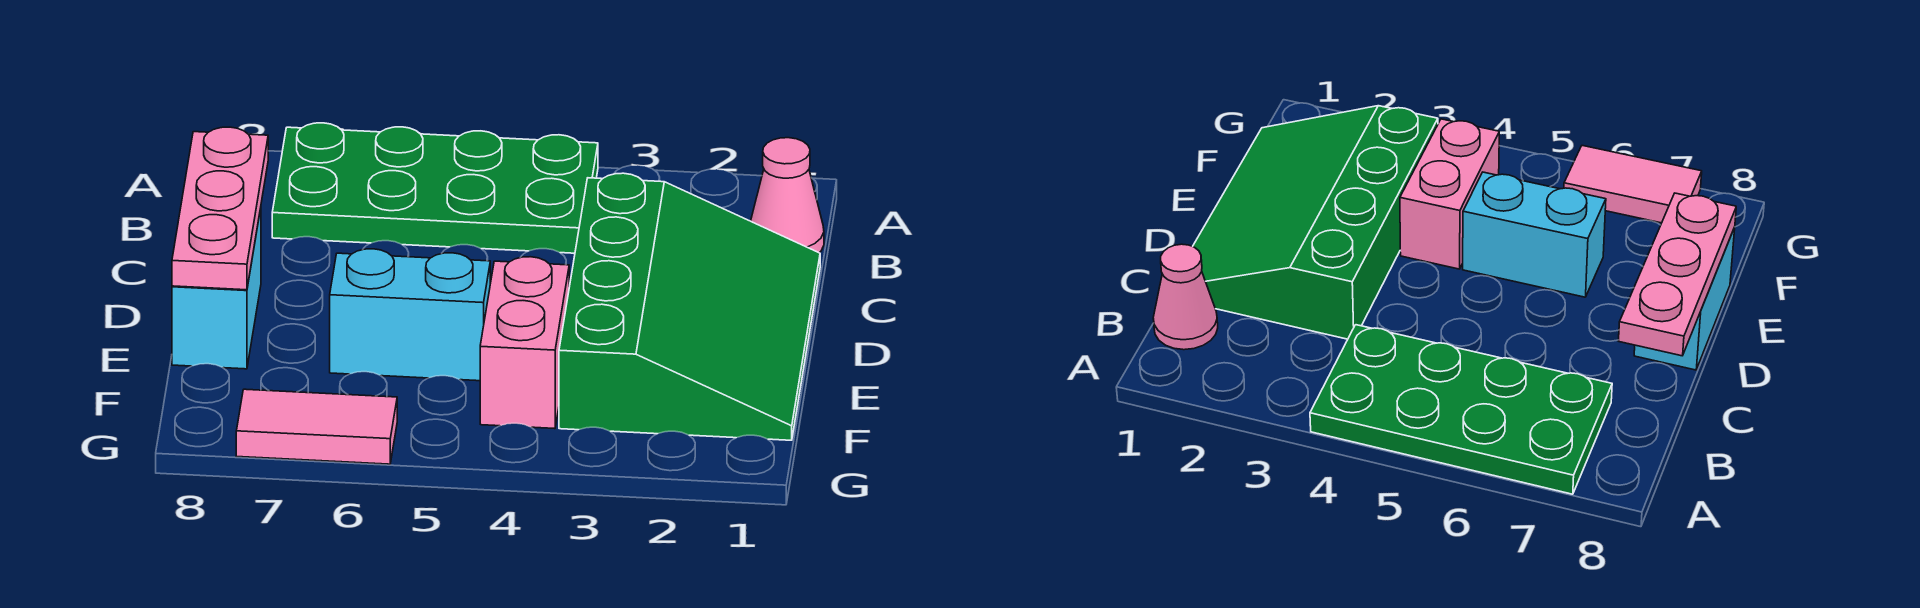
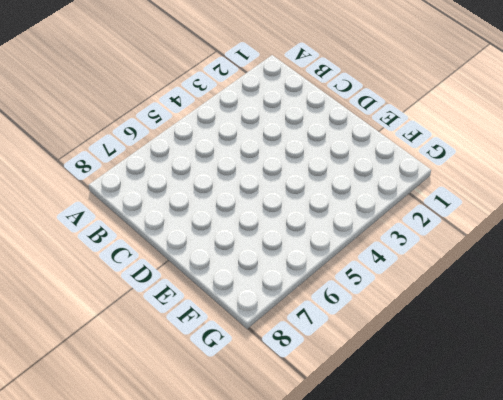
none -> green 2x4 plate [272,123,598,253]
none -> pink 1x1 cone [751,138,824,253]

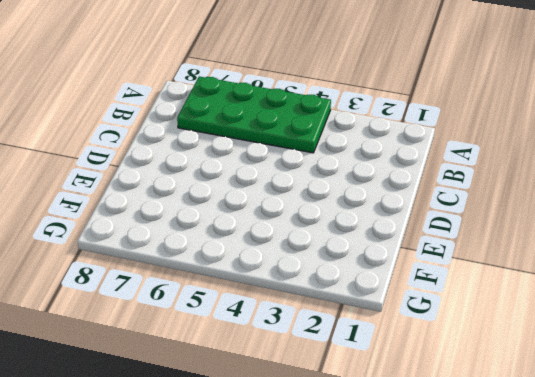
none -> pink 1x1 cone [751,138,824,253]
none -> green 3x4 slope [559,173,820,440]

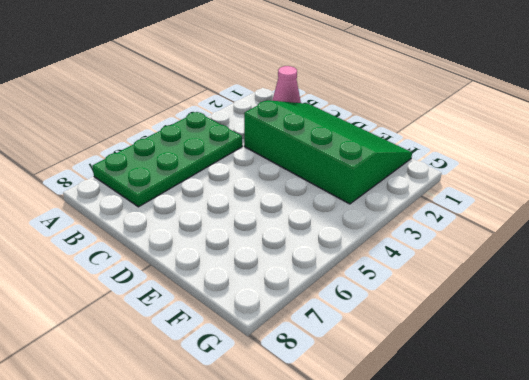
none -> cyan 1x2 brick [172,208,261,369]
none -> pink 1x2 brick [480,257,569,429]

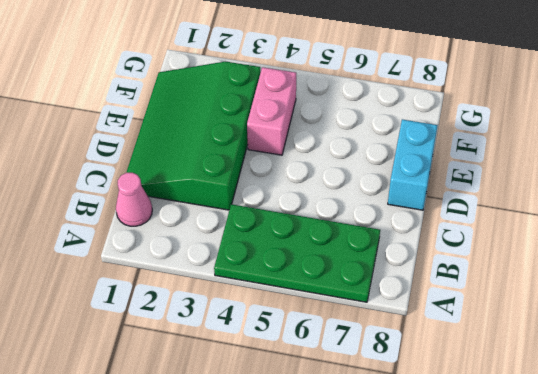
none -> cyan 1x2 brick [330,249,490,381]
none -> pink 1x2 tile [236,389,397,464]

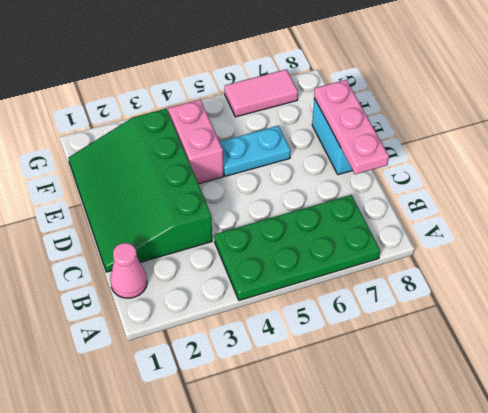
cyan 1x2 plate [220,126,291,176] -> cyan 1x2 brick [330,249,490,381]

